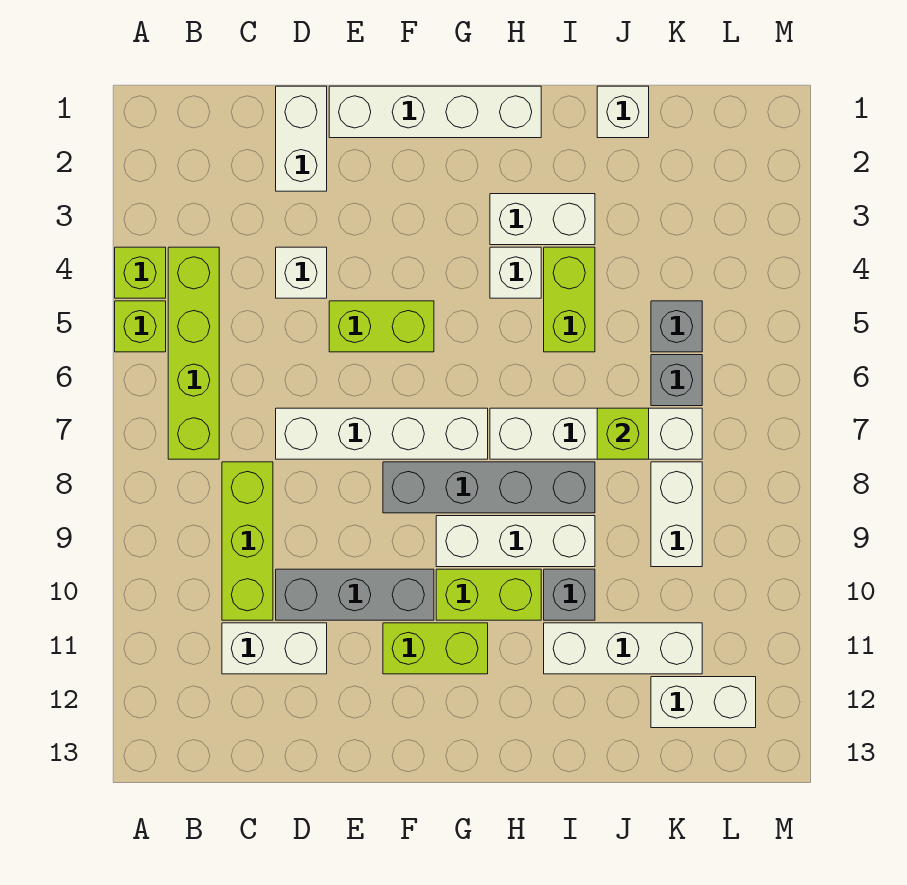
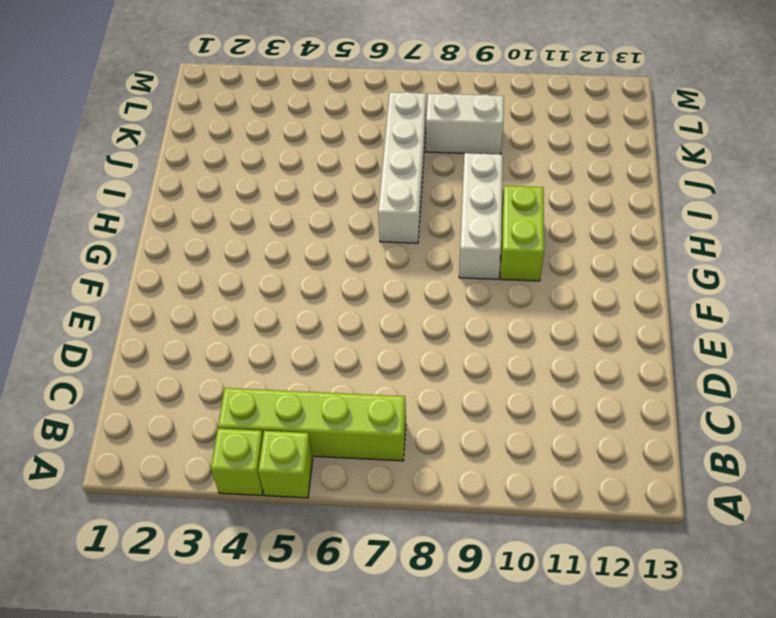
none -> lime 1x3 brick [222,462,273,620]
none -> white 1x2 brick [222,623,327,674]
none -> white 1x2 brick [276,86,327,191]

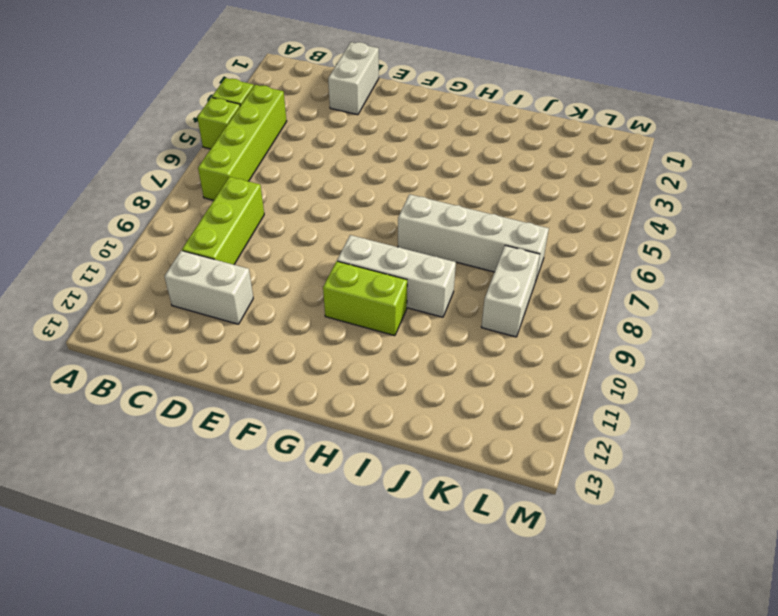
none -> white 1x1 brick [276,247,327,298]
none -> white 1x4 brick [276,408,488,459]
none -> grey 1x3 brick [276,569,434,620]

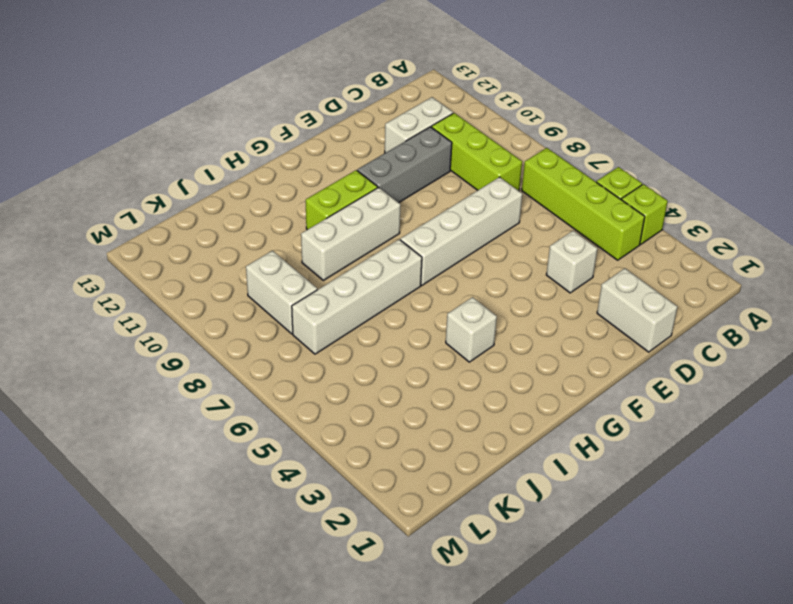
none -> white 1x4 brick [329,86,541,138]
none -> lime 1x2 brick [329,301,434,352]
none -> grey 1x4 brick [383,462,595,513]

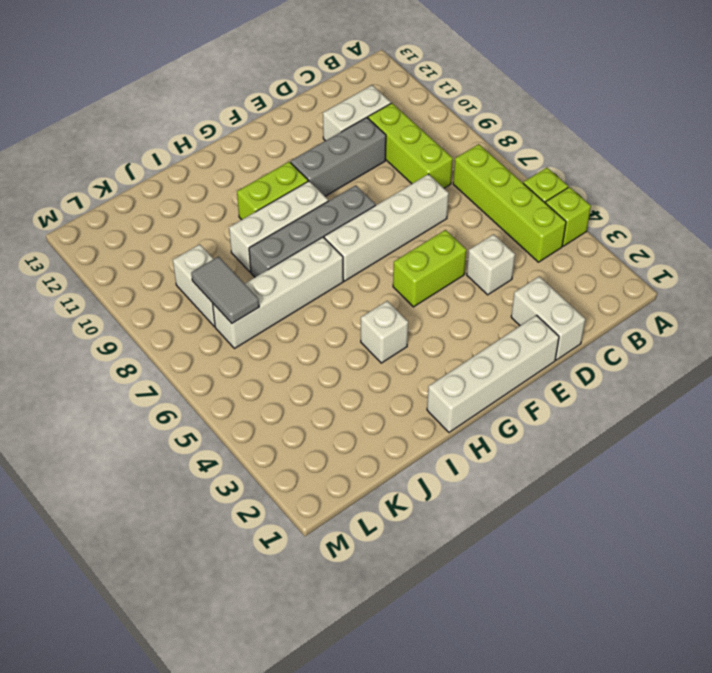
grey 1x2 tile [191,257,259,323] -> none
none -> lime 1x2 brick [383,623,488,674]
none -> white 1x2 brick [490,194,595,245]
none -> lime 1x2 brick [544,247,595,352]

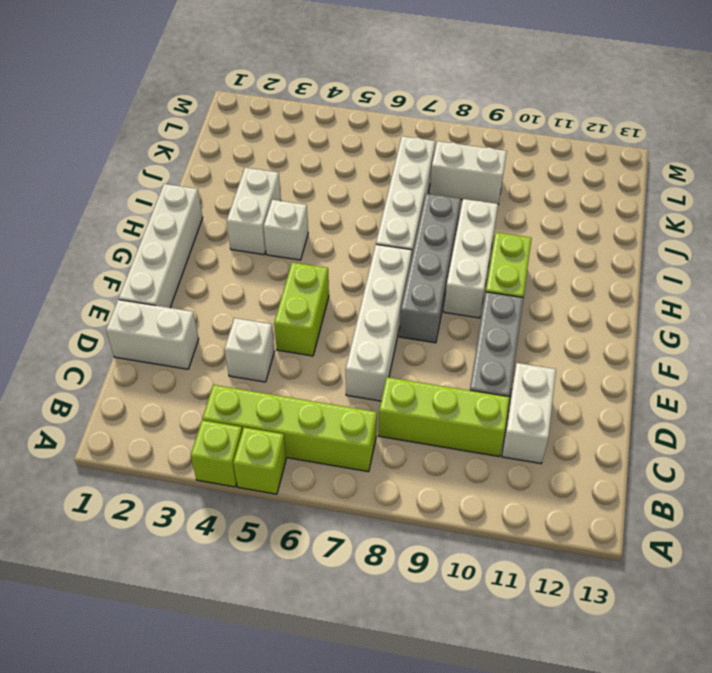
none -> lime 1x2 brick [383,623,488,674]
none -> lime 1x2 brick [544,247,595,352]
none -> grey 1x1 brick [544,569,595,620]

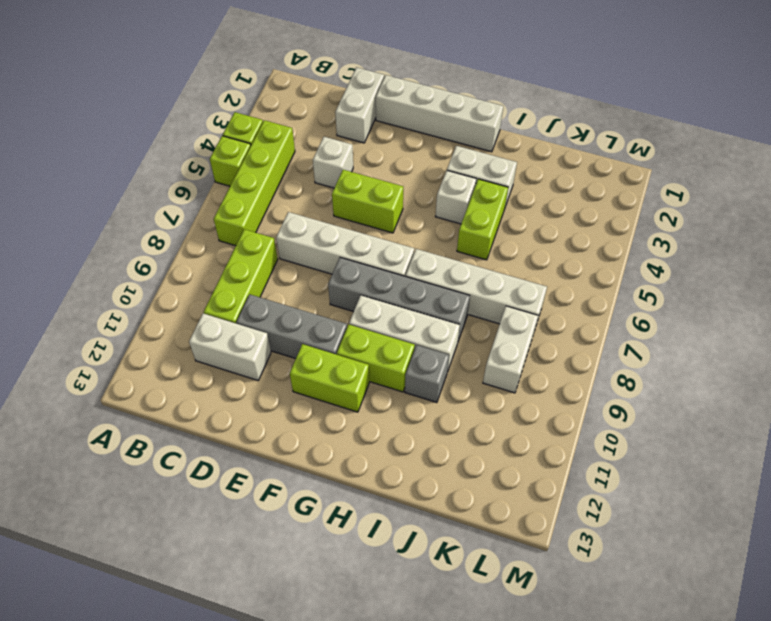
none -> white 1x3 brick [544,623,702,674]
none -> white 1x1 brick [597,86,649,138]
none -> grey 1x1 brick [651,301,702,352]

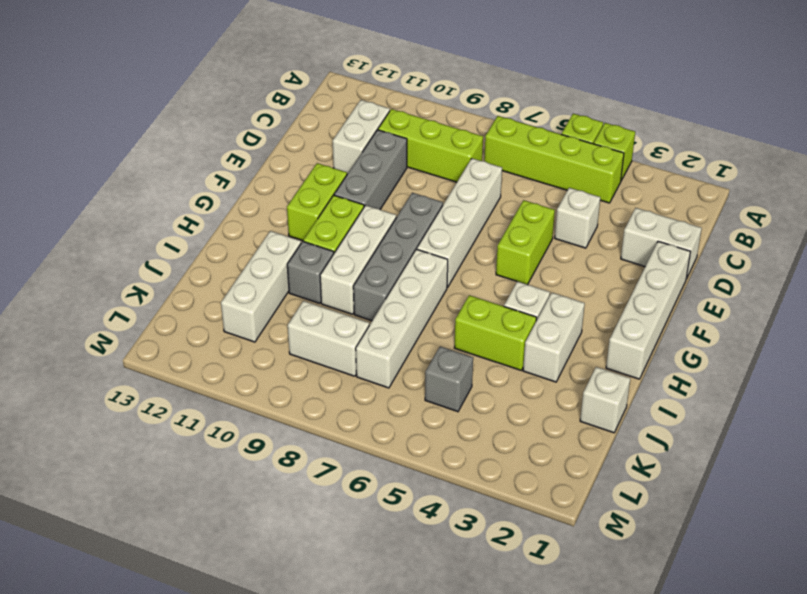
none -> grey 1x1 brick [651,355,702,406]
none -> white 1x2 brick [651,677,756,728]
none -> lime 1x1 brick [597,408,649,459]

